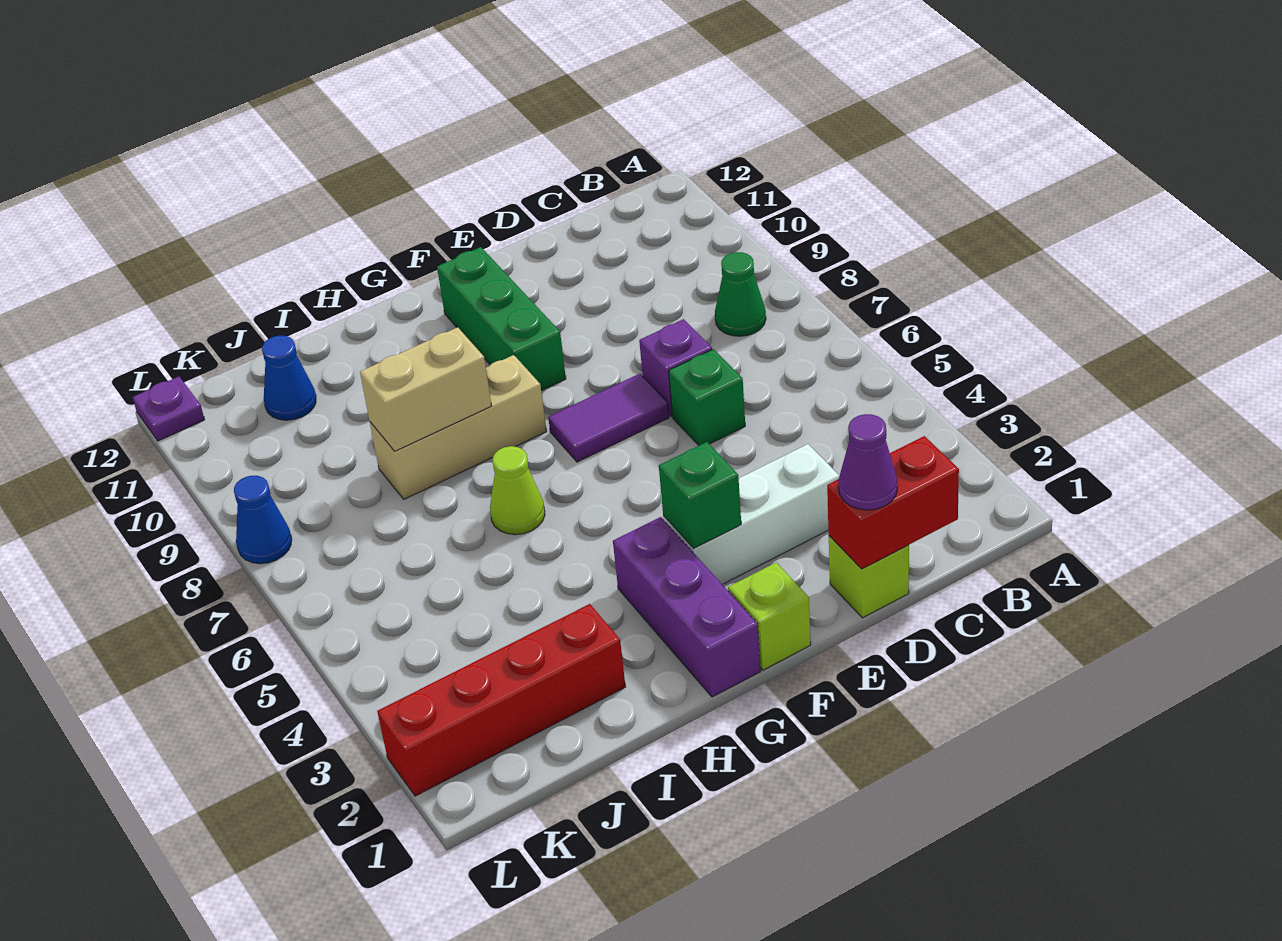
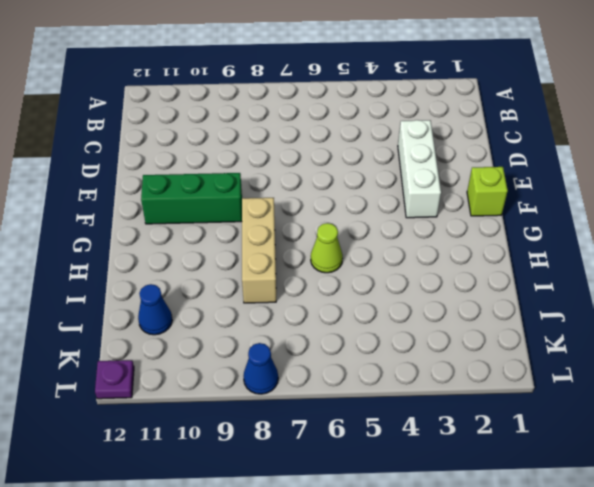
none -> green 1x1 cone [715,252,766,336]
none -> lime 1x1 brick [829,536,909,618]
none -> green 1x1 brick [669,349,745,445]

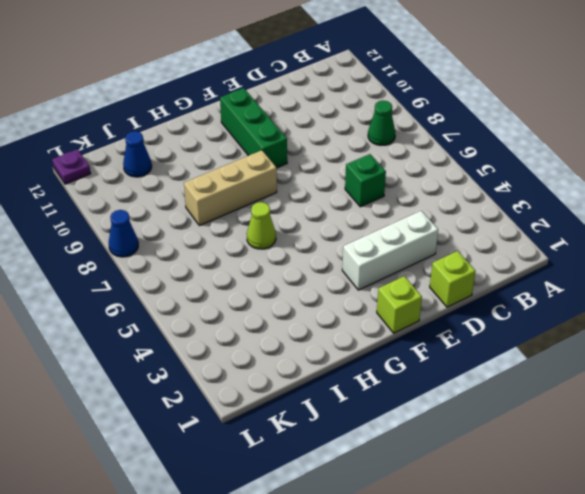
none -> purple 1x1 brick [639,319,712,417]
none -> purple 1x2 tile [548,374,669,462]
none -> purple 1x3 brick [613,517,760,697]

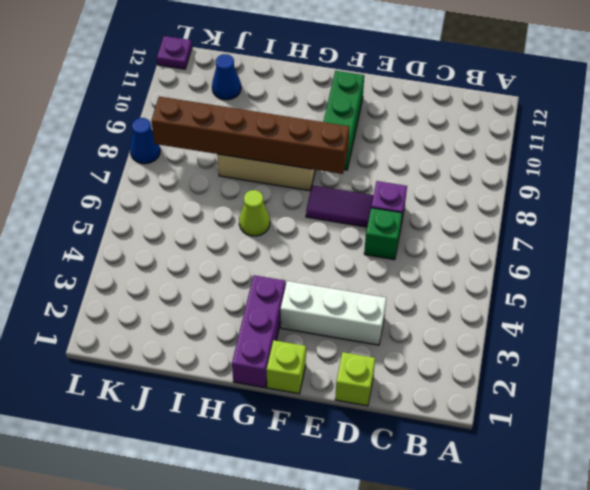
brown 1x6 brick [151,97,349,174] -> tan 1x2 brick [360,327,492,451]
none -> green 1x1 cone [715,252,766,336]
none -> red 1x4 brick [377,604,625,796]
none -> red 1x2 brick [827,436,959,569]

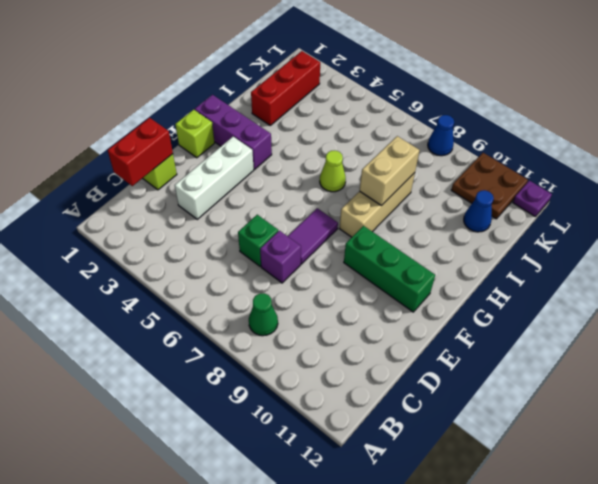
red 1x3 brick [251,51,320,125] -> red 1x4 brick [377,604,625,796]
brown 2x2 plate [451,153,528,219] -> none
none -> green 1x1 brick [659,442,741,548]
none -> purple 1x1 cone [839,414,897,510]

